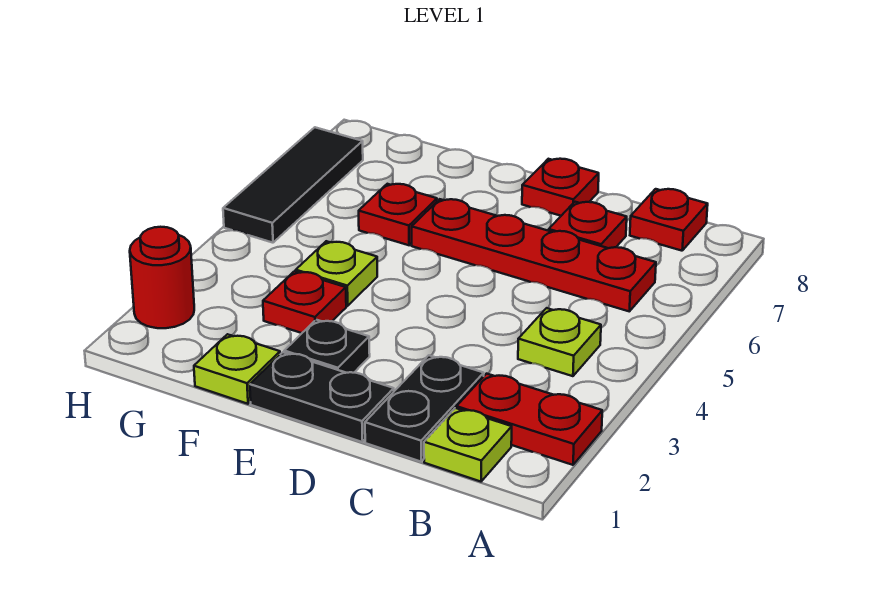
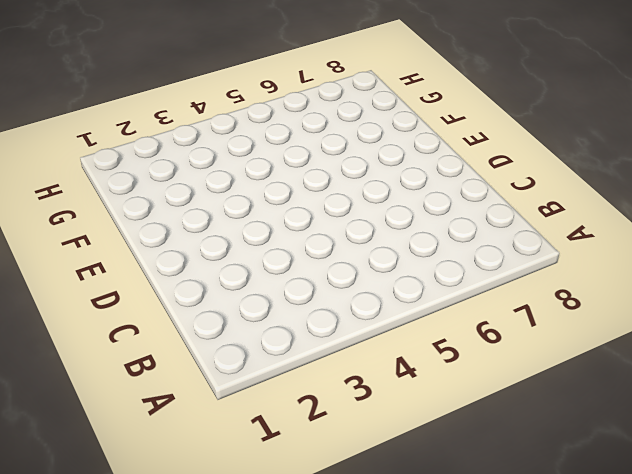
none -> red 1x2 plate [457,374,602,465]
none -> lime 1x1 plate [424,408,512,482]
none -> lime 1x1 plate [518,308,601,376]

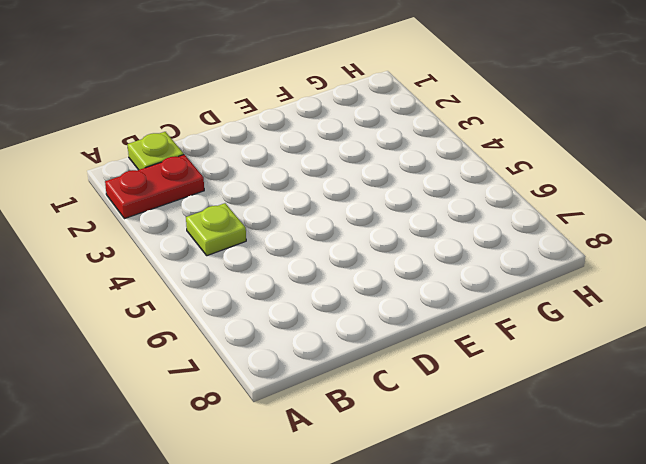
none -> red 1x4 plate [412,199,656,311]
none -> red 1x1 plate [630,189,708,251]
none -> black 1x2 plate [365,355,484,462]

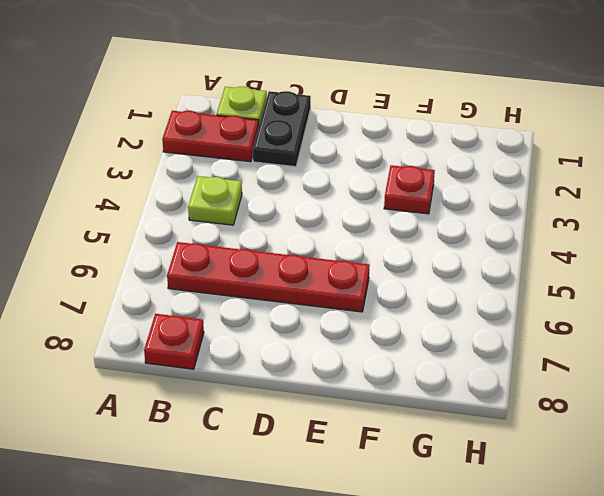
none -> red 1x1 plate [549,202,627,248]
none -> black 1x2 plate [250,352,394,442]
none -> red 1x1 plate [522,159,599,216]

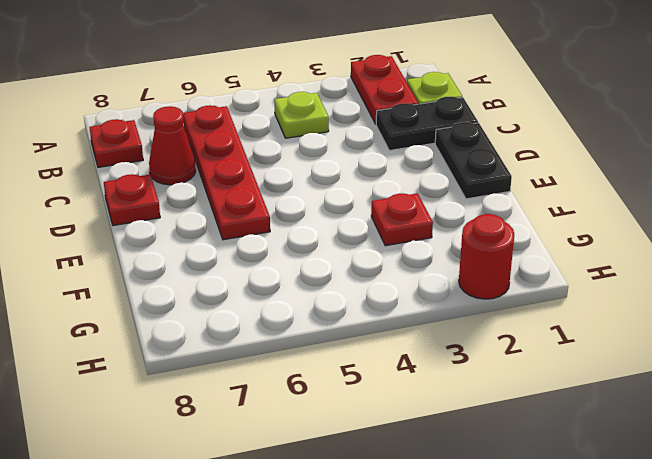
red 1x1 cone [149,106,196,185] -> red 1x1 plate [549,202,627,248]
none -> black 1x1 plate [284,320,370,373]
none -> lime 1x1 plate [194,334,280,404]
none -> lime 1x1 plate [296,241,377,306]

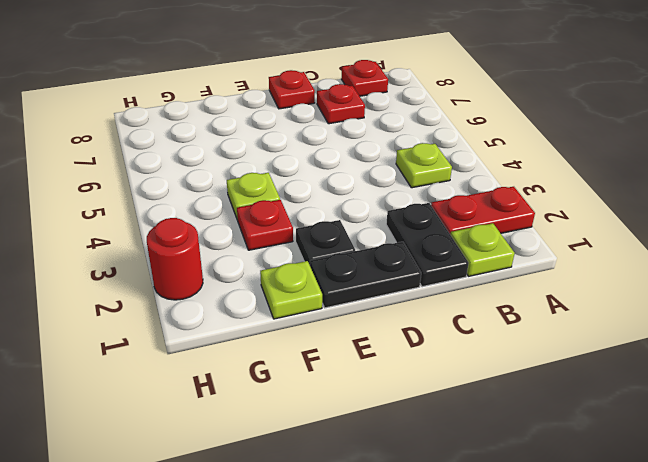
none -> red 1x4 plate [412,199,656,311]
none -> red 1x1 plate [359,184,437,245]
none -> black 1x3 tile [223,127,363,243]

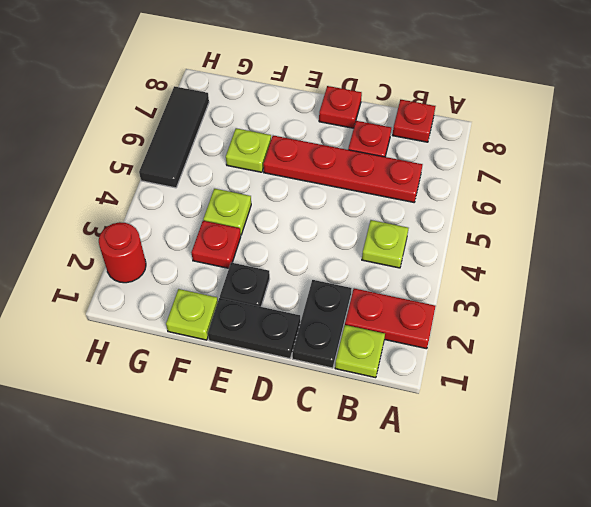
lime 1x1 plate [226,128,271,172] -> red 1x1 plate [359,184,437,245]

